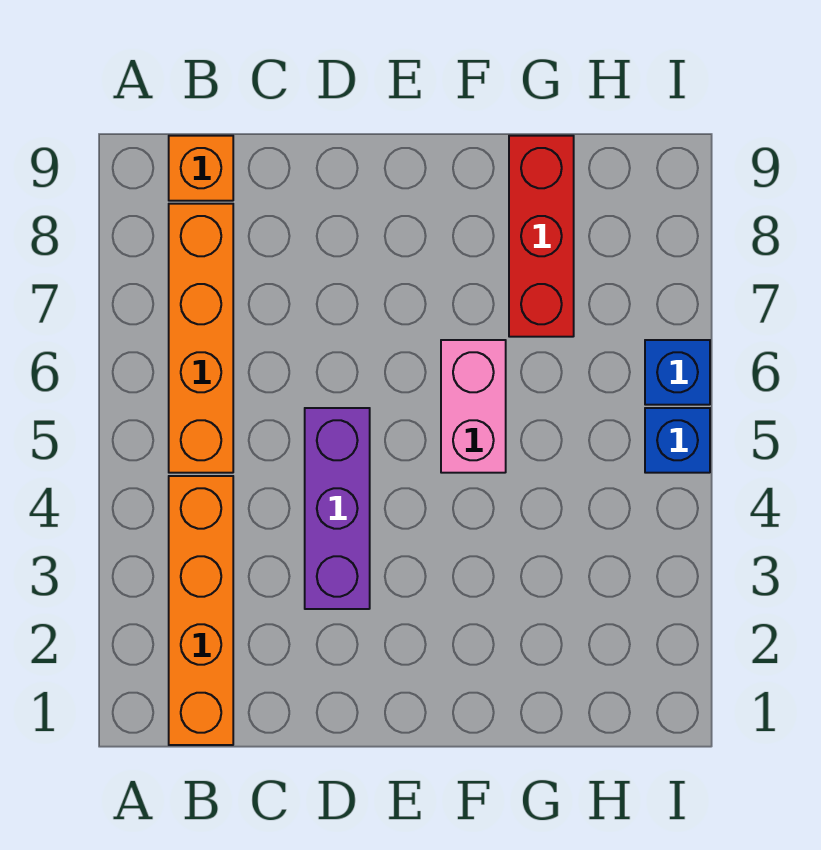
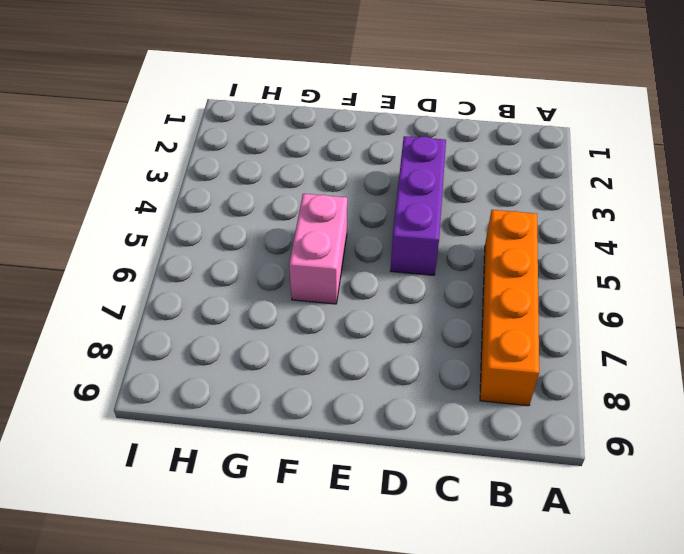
none -> orange 1x4 brick [169,476,233,745]
none -> orange 1x1 brick [169,136,233,201]

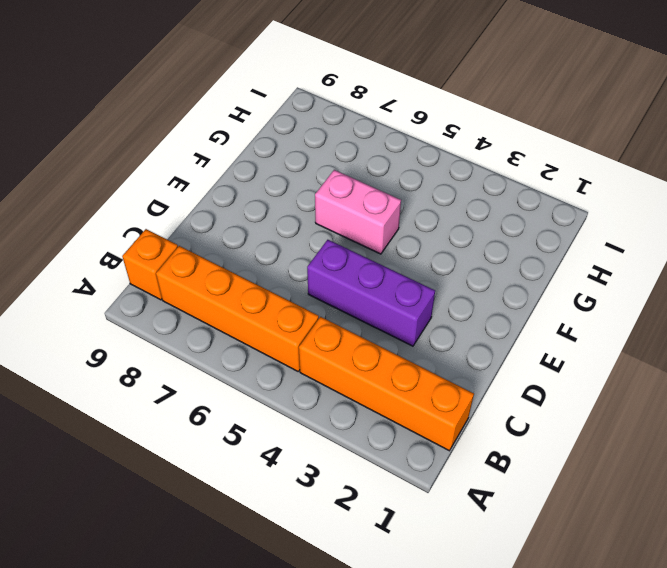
none -> red 1x3 brick [509,136,574,337]
none -> blue 1x1 brick [645,408,710,473]

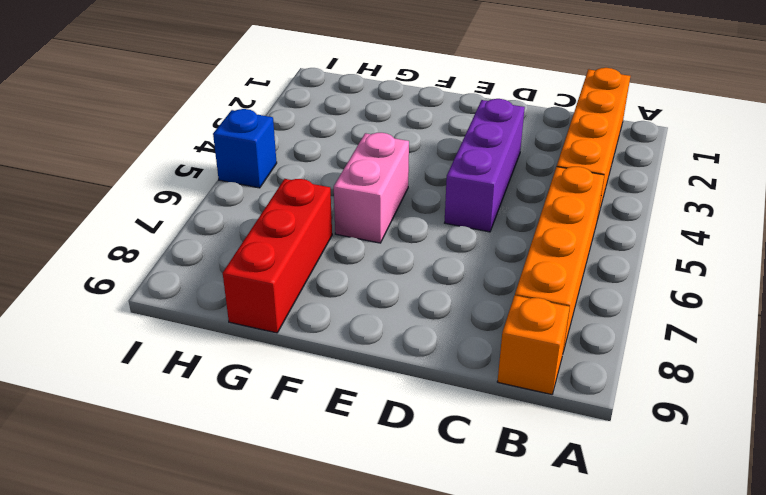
none -> blue 1x1 brick [645,340,710,405]

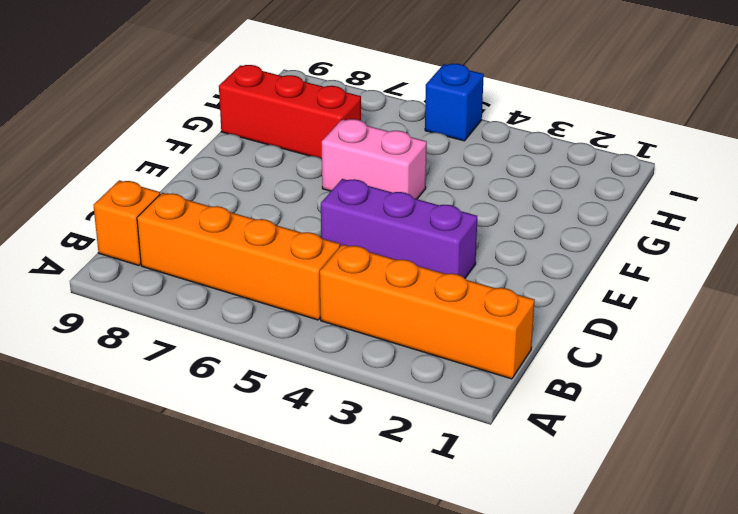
none -> blue 1x1 brick [645,340,710,405]

